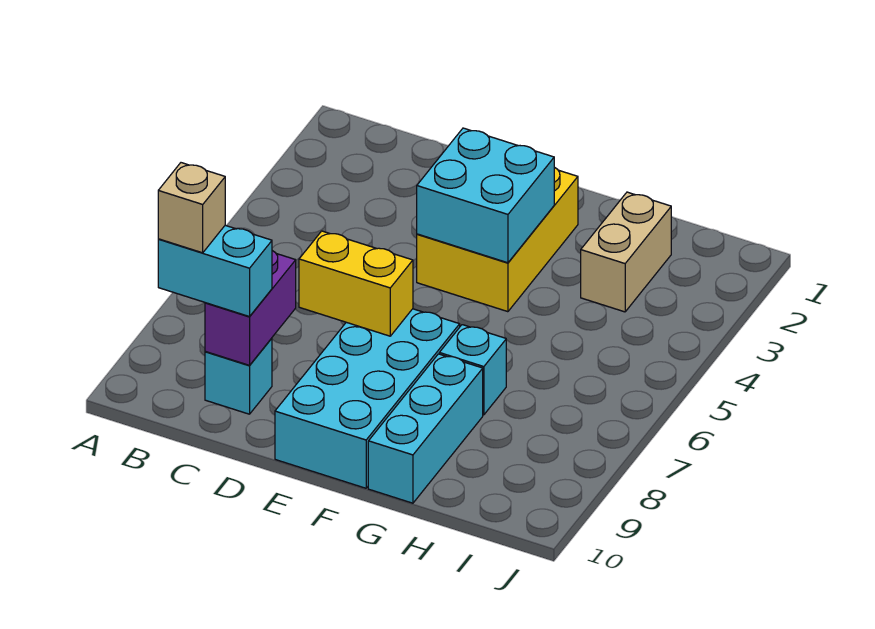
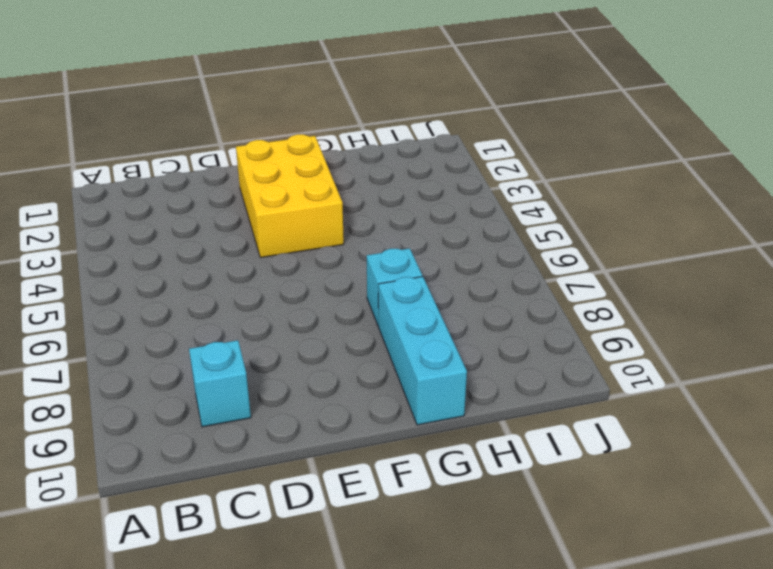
none -> cyan 2x4 brick [275,309,460,488]
none -> tan 1x2 brick [581,192,671,312]

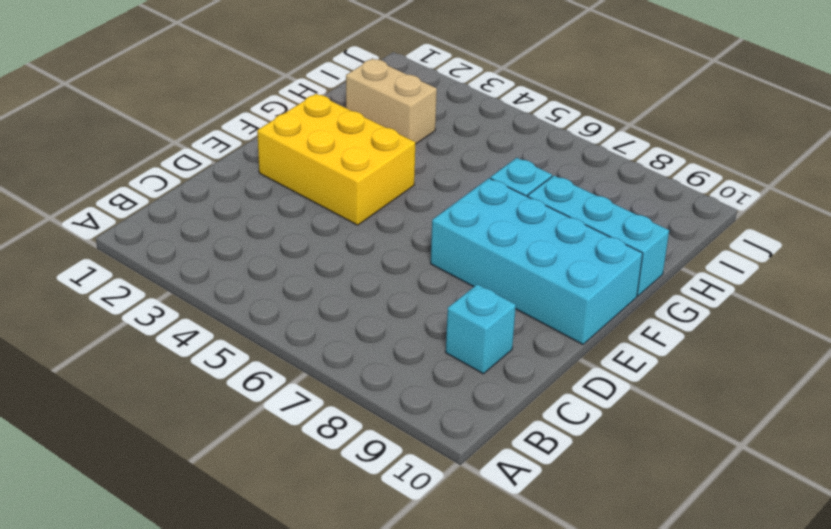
none -> purple 1x2 brick [205,251,296,365]
none -> yellow 1x2 brick [299,231,413,336]

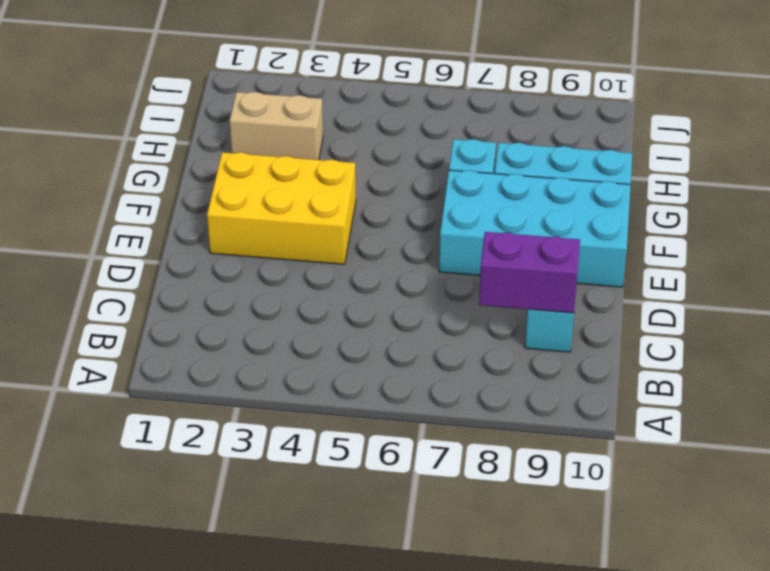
none -> yellow 1x2 brick [299,231,413,336]
none -> cyan 2x2 brick [417,128,554,263]

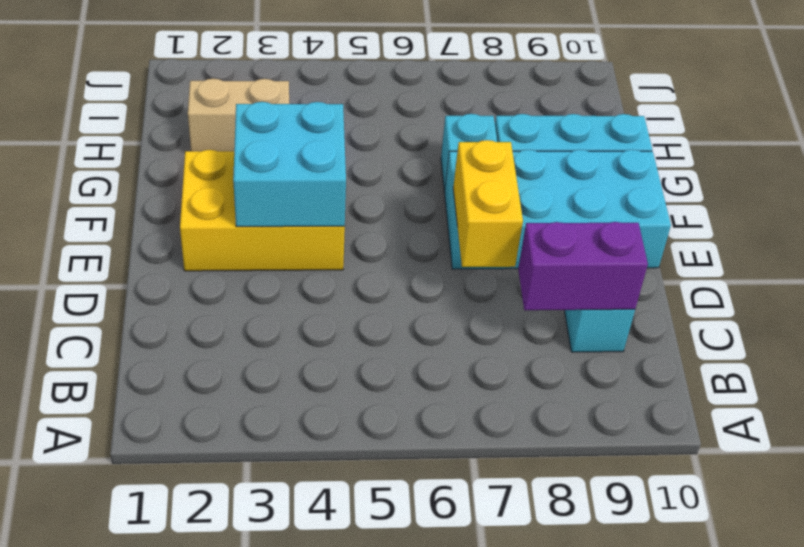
none -> cyan 1x2 brick [158,225,272,317]
none -> tan 1x1 brick [158,163,225,253]

